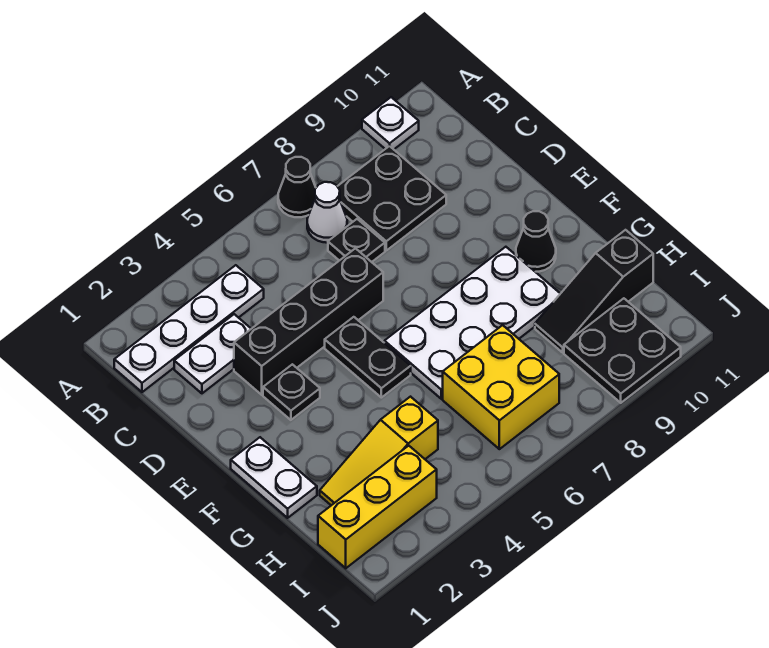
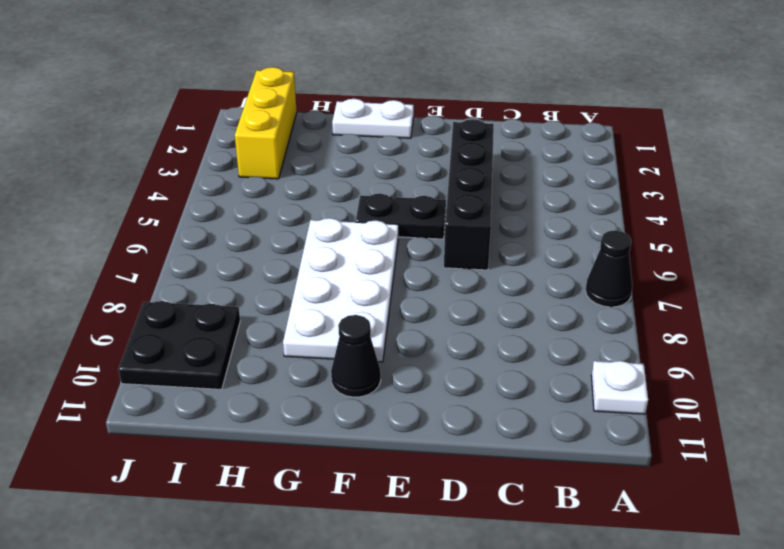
none -> white 1x4 plate [114,265,264,392]
none -> white 1x1 cone [307,182,347,243]
none -> black 2x2 plate [337,146,446,250]

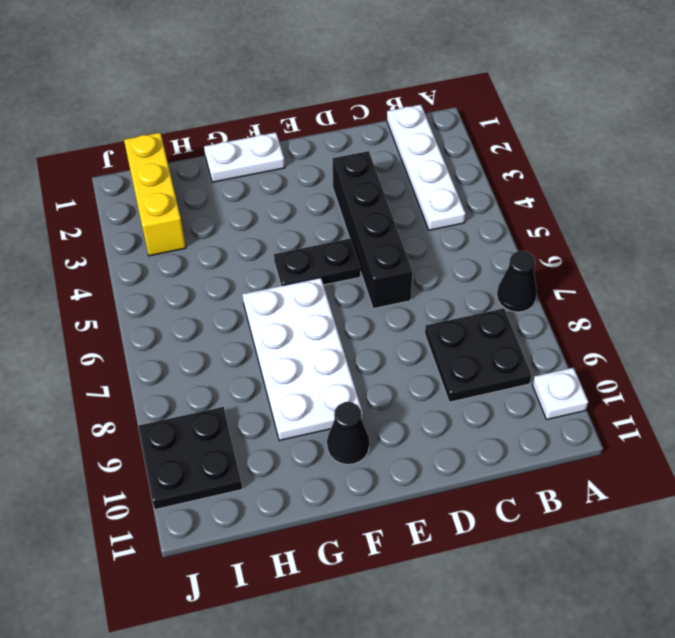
none -> white 1x1 cone [307,182,347,243]
none -> white 1x2 plate [174,314,251,393]
none -> black 1x1 plate [328,219,385,262]

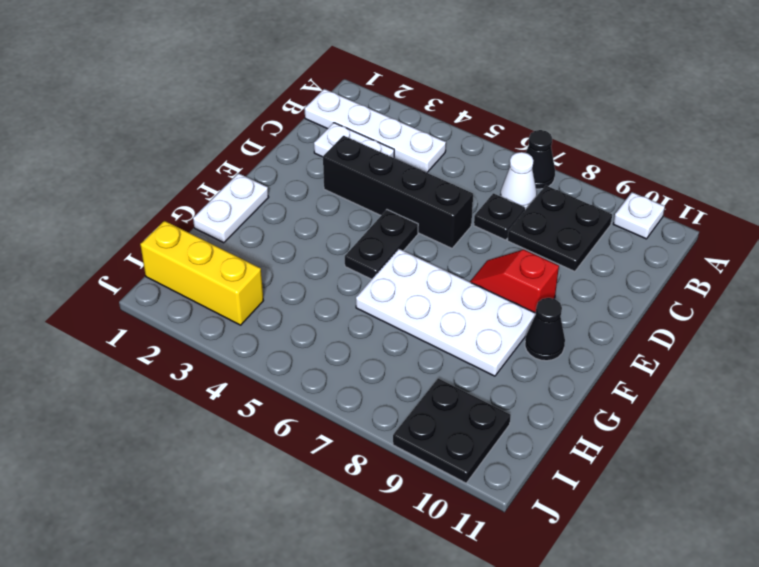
red 1x2 slope [470,250,559,313] -> none
none -> black 1x1 plate [263,364,320,420]
none -> yellow 1x3 slope [320,397,438,505]
none -> yellow 2x2 brick [443,325,559,449]

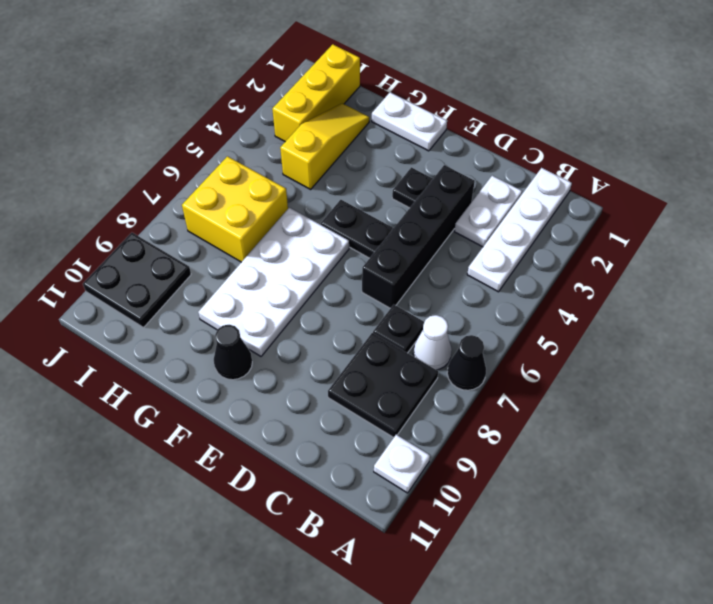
none -> black 1x3 slope [535,230,653,352]

